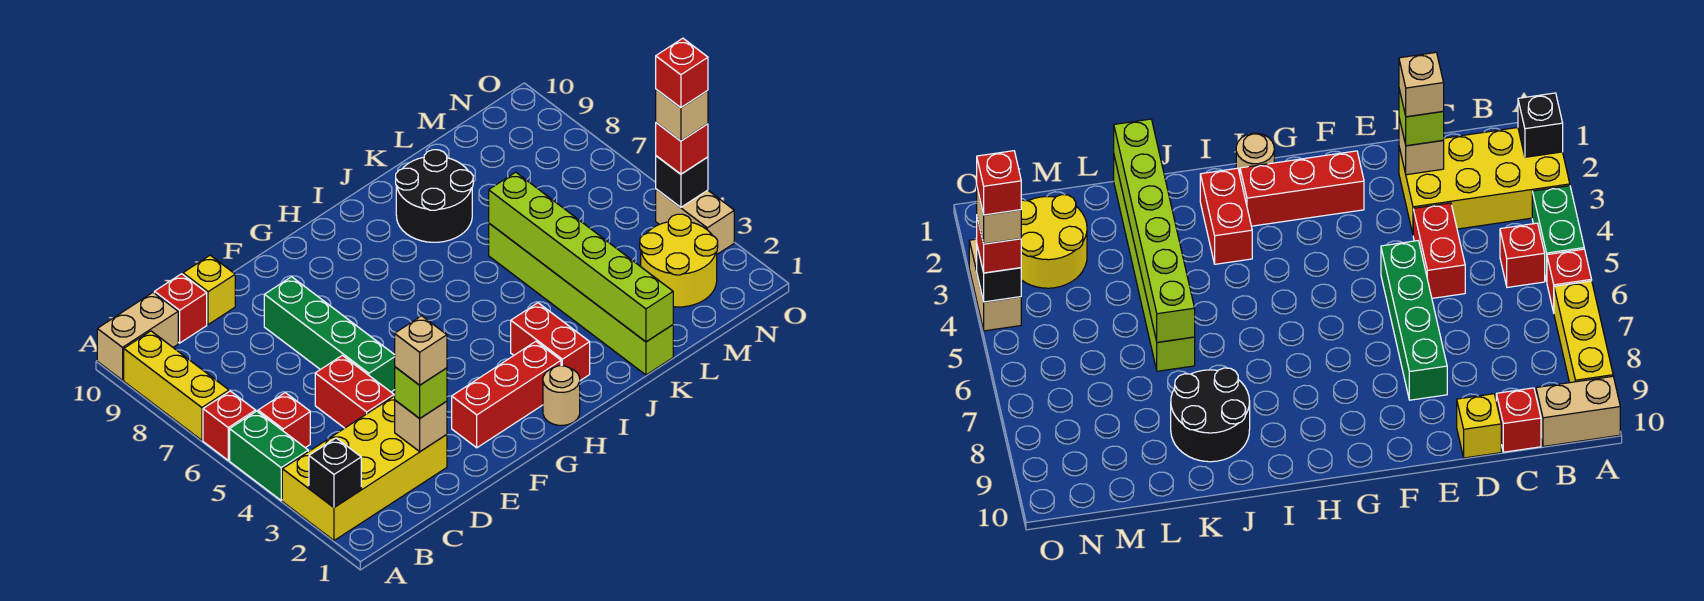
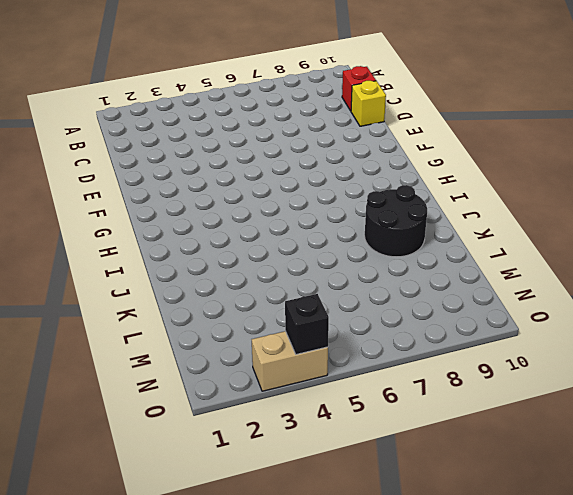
none -> yellow 2x4 brick [282,396,447,541]
none -> green 1x2 brick [230,411,308,500]
none -> red 1x1 brick [203,391,255,460]

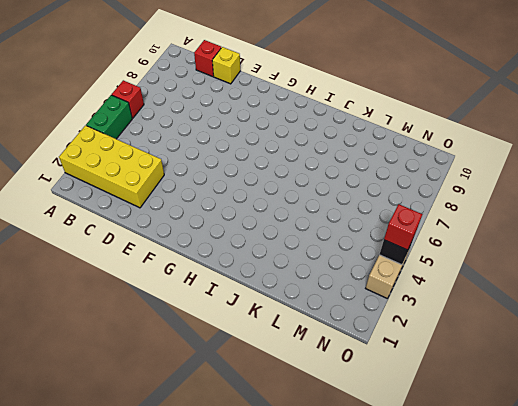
none -> yellow 1x3 brick [124,331,229,440]
none -> tan 1x2 brick [97,293,178,380]
none -> red 1x1 brick [258,393,310,448]

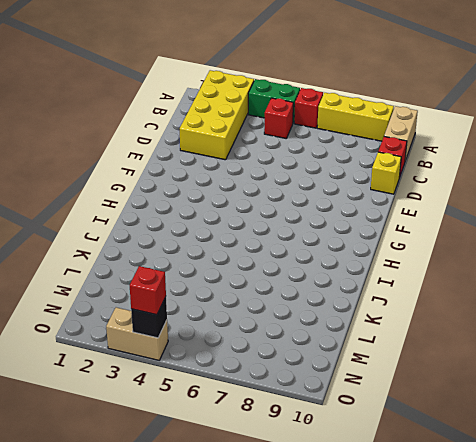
none -> red 1x2 brick [315,355,394,428]
none -> green 1x4 brick [264,277,395,392]
none -> red 1x3 brick [452,341,561,448]

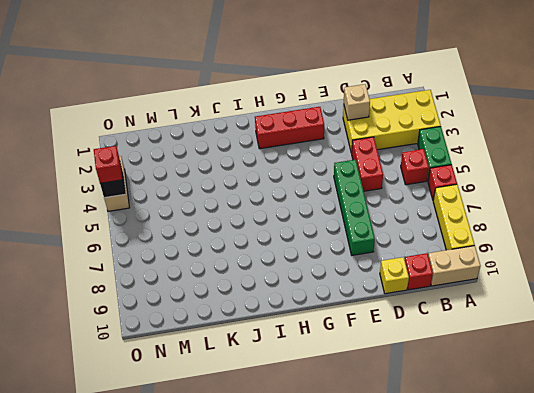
none -> tan 1x1 round brick [543,366,580,425]
none -> red 1x2 brick [511,303,590,381]
none -> black 2x2 round brick [396,150,473,242]

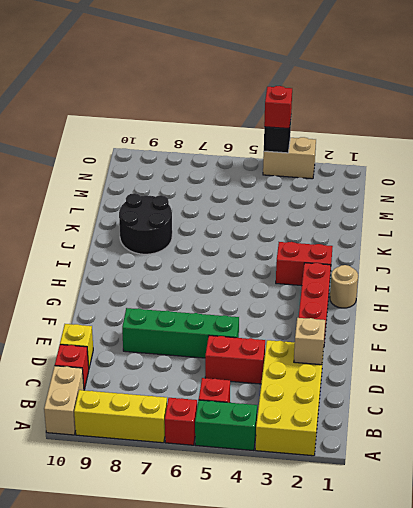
none -> lime 1x6 brick [489,223,673,375]
none -> yellow 2x2 round brick [640,214,718,307]
none -> black 1x1 brick [309,438,361,507]

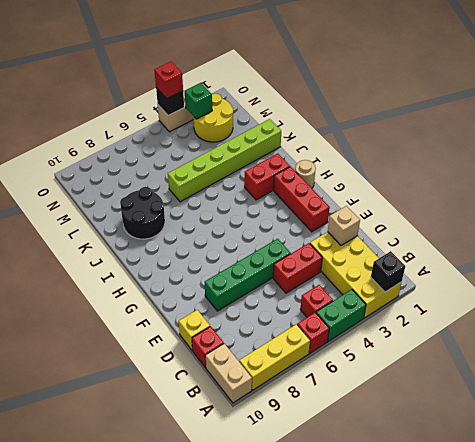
green 1x1 brick [185,83,212,119] -> none
none -> lime 1x6 brick [489,172,673,342]
none -> lime 1x1 brick [395,367,447,418]
none -> tan 1x1 brick [395,316,447,385]

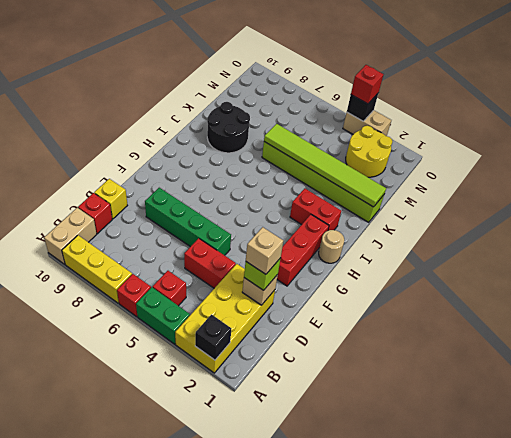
lime 1x6 tile [264,124,386,207] -> lime 1x6 brick [489,172,673,342]
none -> tan 1x1 brick [656,89,708,141]
none -> red 1x1 brick [656,38,708,108]

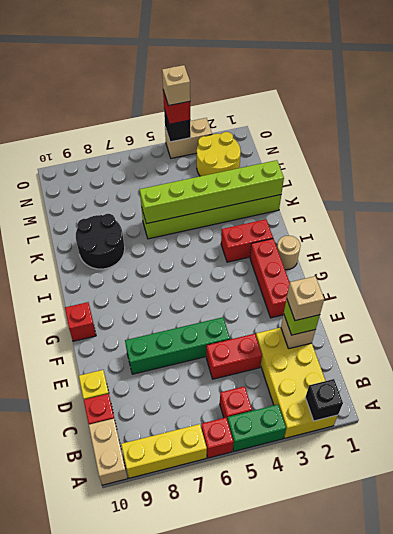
red 1x1 brick [65,302,96,341] -> red 1x1 brick moved to [656,38,708,108]

